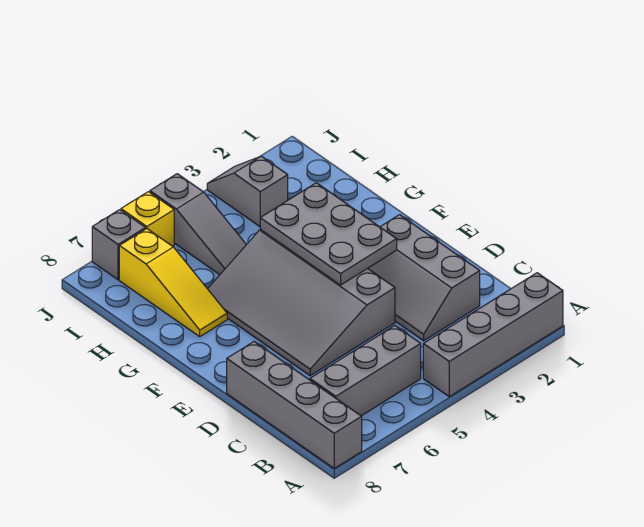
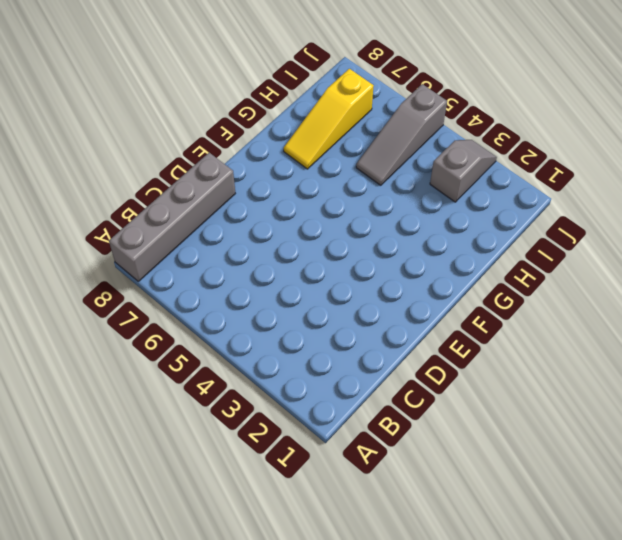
none -> grey 1x4 brick [423,273,563,397]
none -> grey 1x3 brick [310,326,421,416]

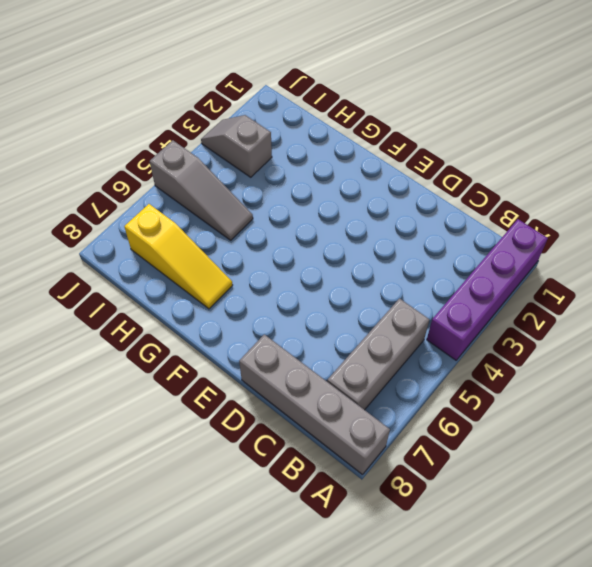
purple 1x4 brick [427,219,548,360] -> grey 1x4 brick [423,273,563,397]
none -> grey 2x3 slope [368,215,480,341]
none -> grey 3x4 slope [208,229,395,376]

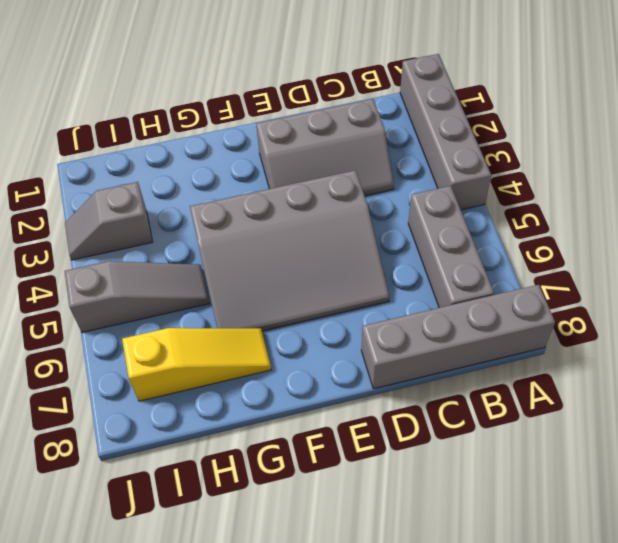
none -> yellow 1x1 brick [121,192,174,246]
none -> grey 1x1 brick [92,210,146,280]

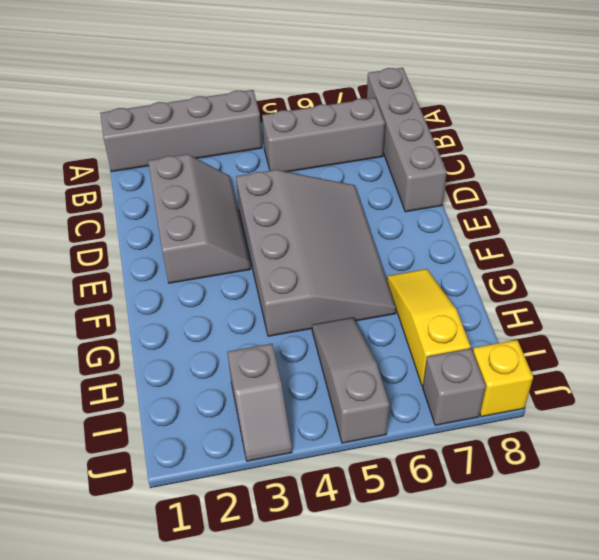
yellow 1x1 brick [473,340,533,417] -> yellow 1x1 brick moved to [121,192,174,246]
none -> grey 2x3 plate [260,183,397,285]

